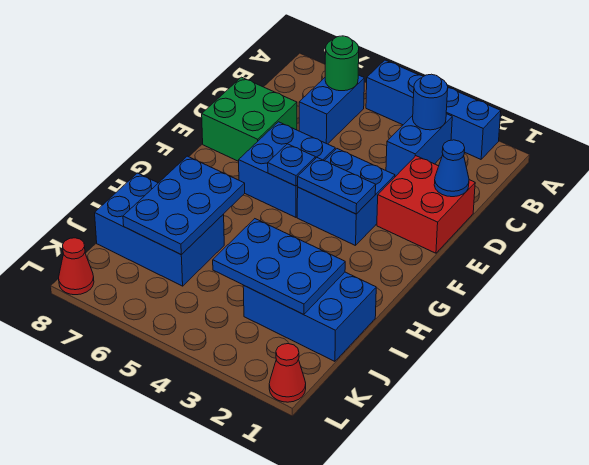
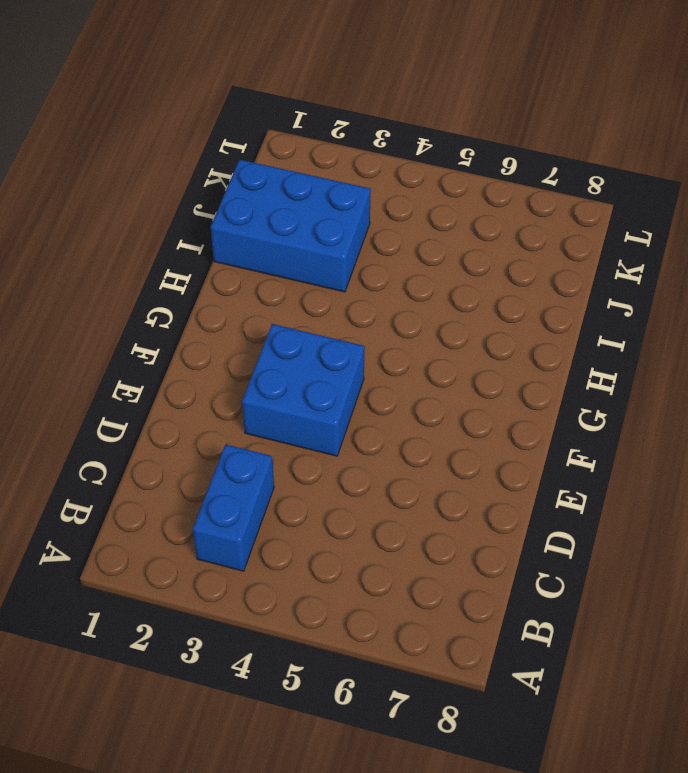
none -> blue 1x4 brick [366,60,501,159]
none -> blue 1x2 brick [299,75,364,144]
none -> red 2x2 brick [377,156,475,253]

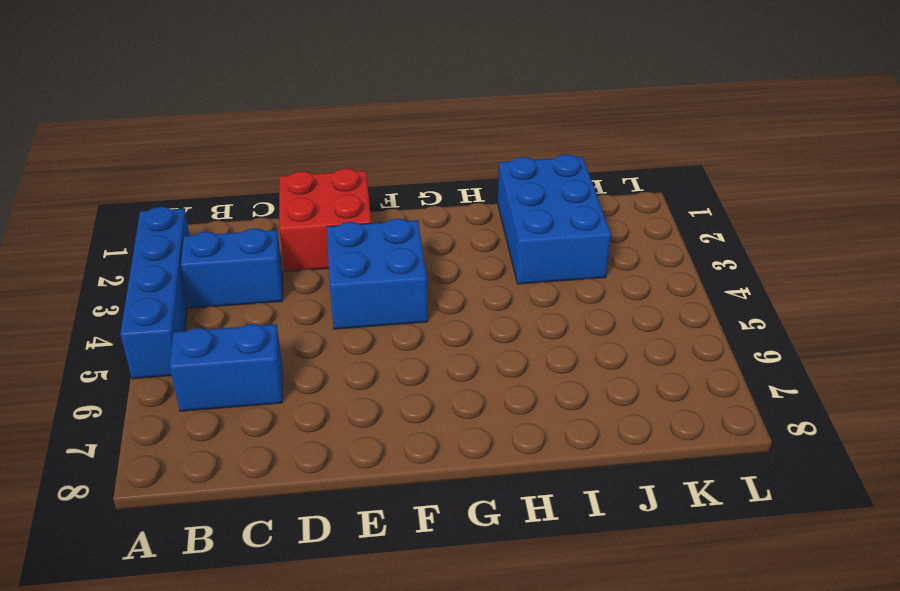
none -> green 2x2 brick [202,77,297,161]
none -> blue 2x2 brick [239,122,335,217]
none -> blue 2x3 brick [95,173,224,286]

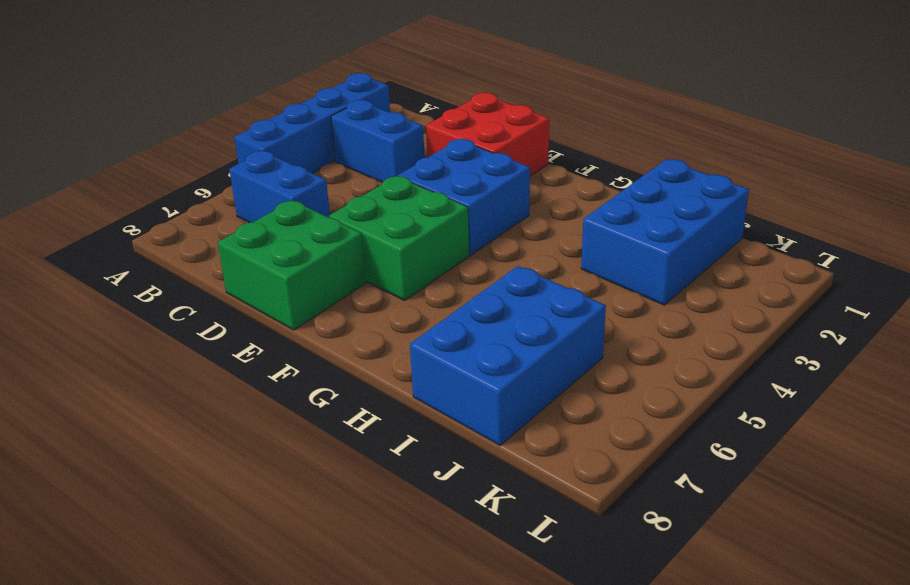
green 2x2 brick [329,176,469,301] -> blue 2x2 brick [239,122,335,217]
none -> red 1x1 cone [269,344,306,402]
none -> red 1x1 cone [59,238,94,295]
none -> blue 1x1 round brick [413,74,448,130]

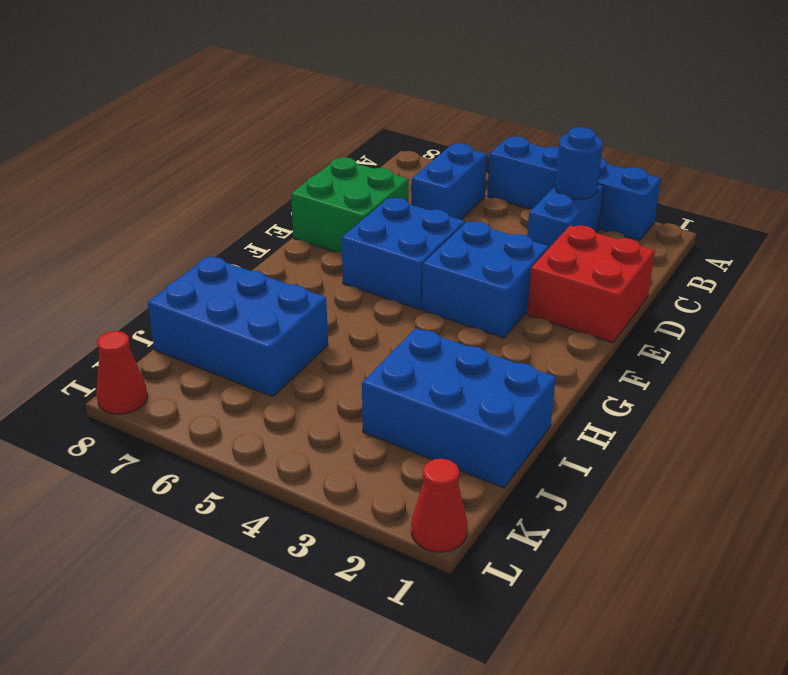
none -> green 1x1 round brick [325,36,359,91]
none -> blue 1x1 cone [434,140,469,197]
none -> blue 1x2 plate [298,158,376,214]

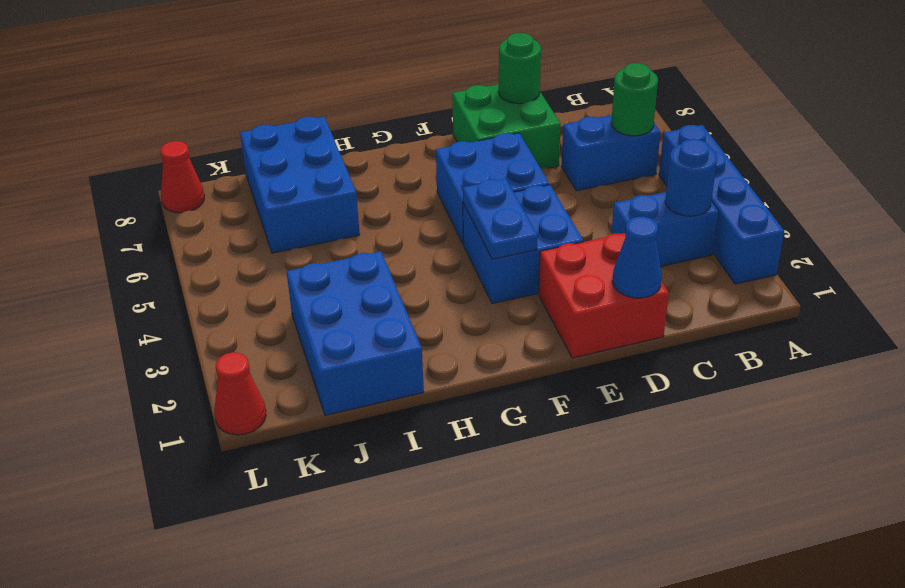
green 1x1 round brick [499,33,541,104] -> none
none -> blue 1x1 plate [268,144,315,186]
none -> blue 2x3 plate [123,156,245,255]
none -> blue 2x3 plate [213,219,345,315]

